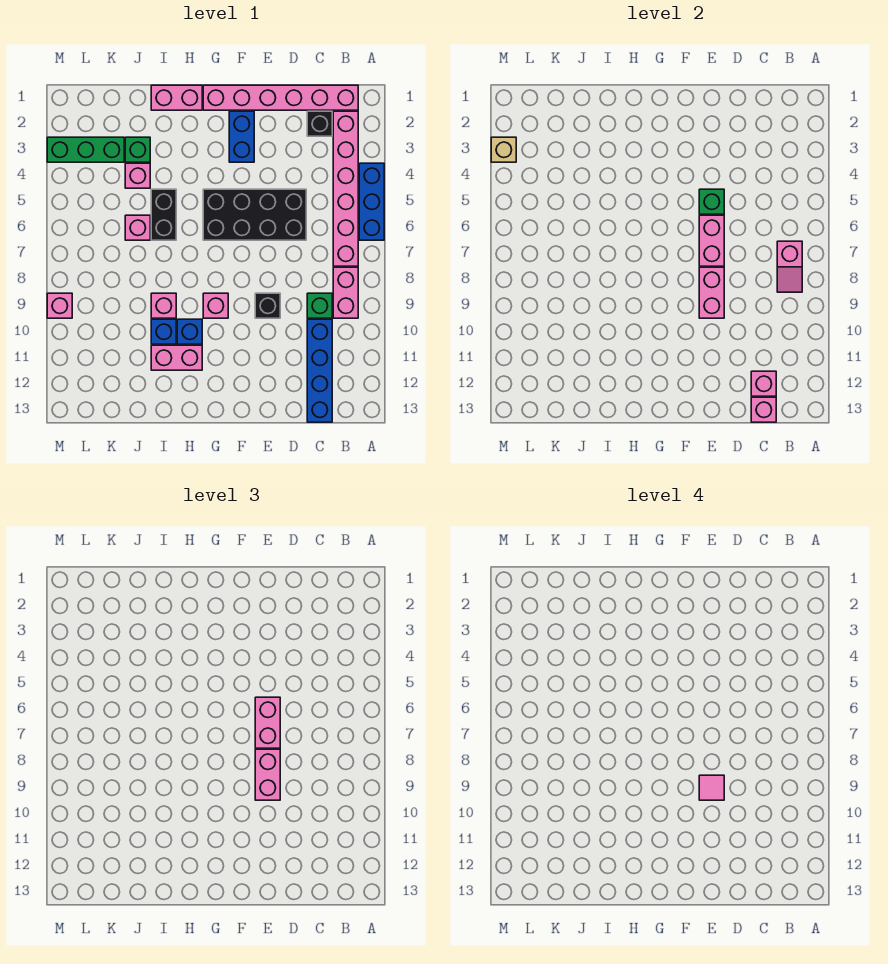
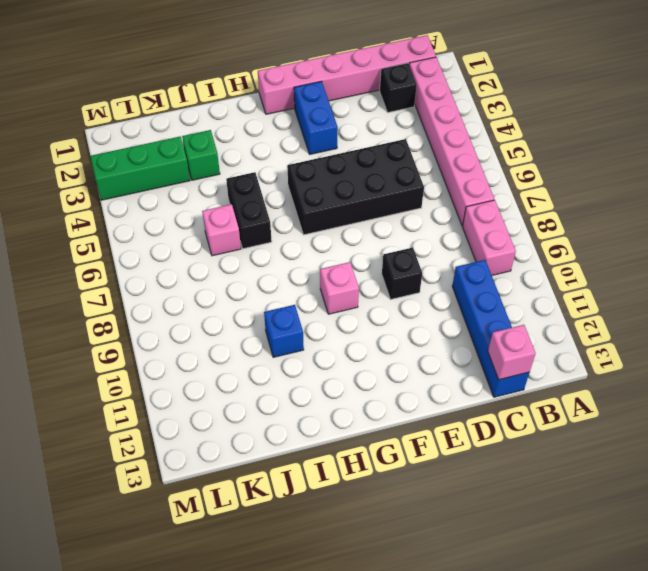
none -> blue 1x3 brick [359,163,384,240]
none -> green 1x1 brick [307,293,332,318]
none -> pink 1x2 brick [151,85,202,110]
none -> blue 1x1 brick [177,319,202,344]

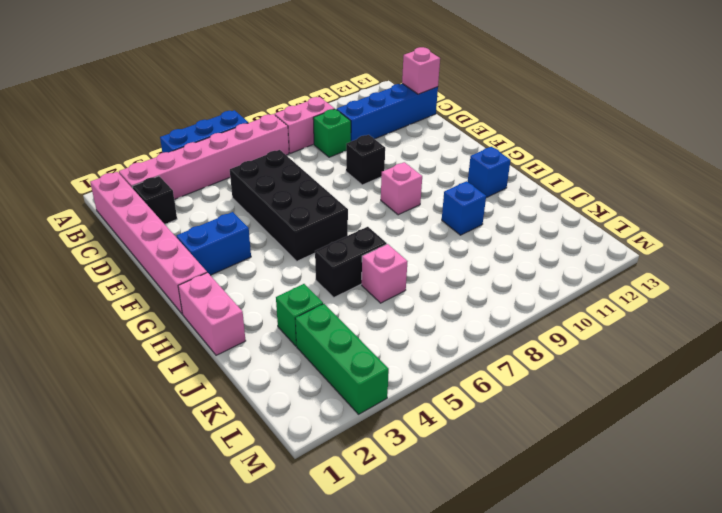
blue 1x1 brick [468,147,511,198] -> blue 1x1 brick moved to [177,319,202,344]
none -> pink 1x2 brick [151,345,202,370]
none -> pink 1x1 brick [151,293,176,318]
none -> pink 1x1 brick [125,163,150,188]
none -> pink 1x1 brick [47,293,72,318]

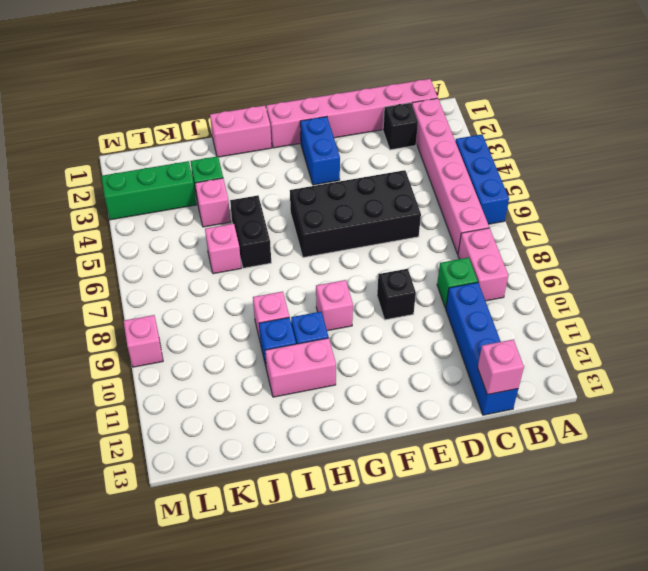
none -> pink 1x2 slope [777,241,802,292]
none -> pink 1x1 brick [751,371,776,396]
none -> green 1x1 brick [699,189,724,214]
none -> pink 1x2 brick [699,215,724,266]

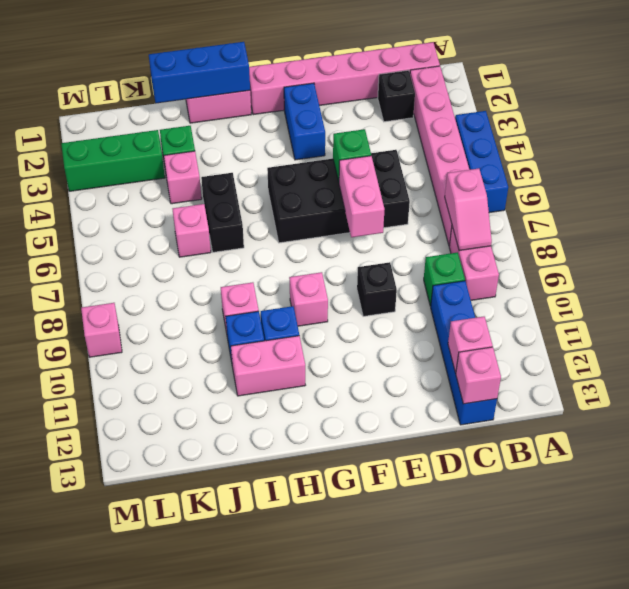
blue 1x3 brick [149,42,250,103] -> none
none -> pink 1x2 brick [699,267,724,318]
none -> tan 1x1 brick [491,137,516,162]
none -> pink 1x2 brick [255,697,280,748]
none -> pink 1x2 brick [255,749,280,800]

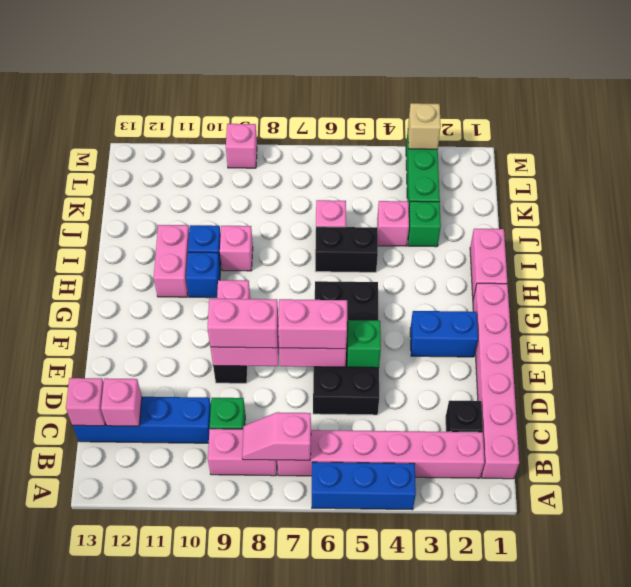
none -> pink 1x1 tile [699,775,724,800]

